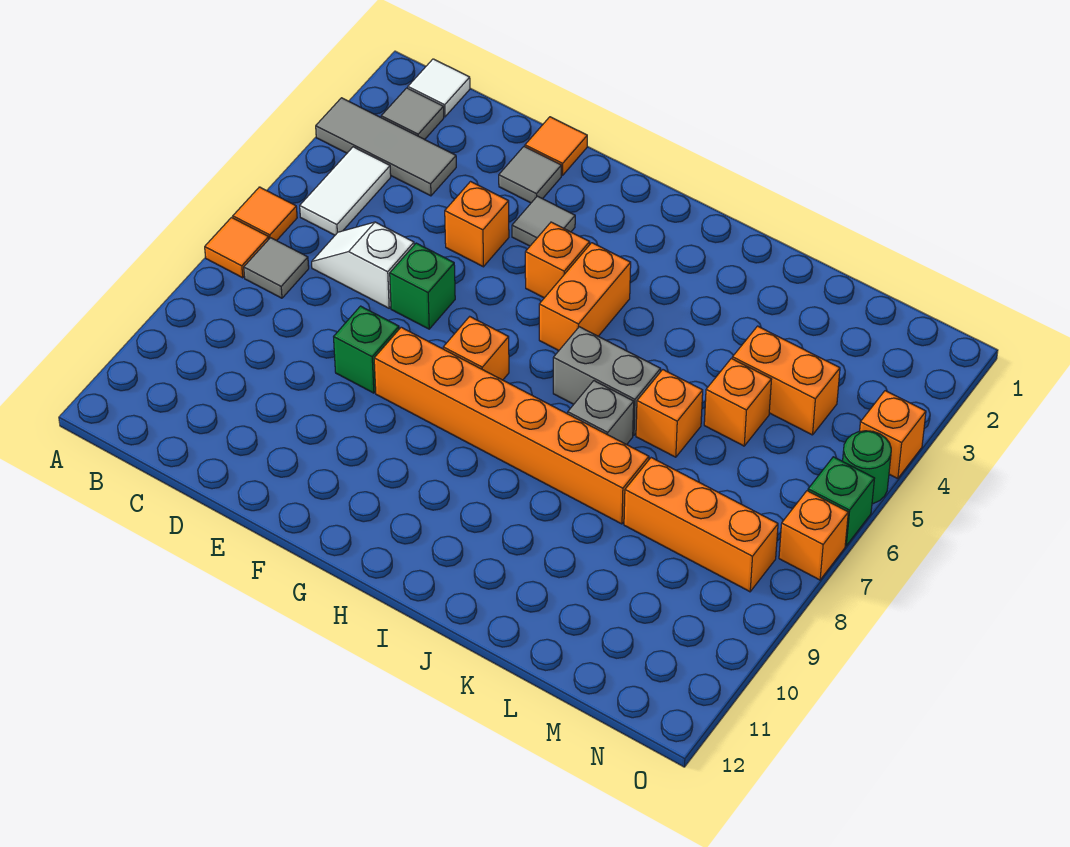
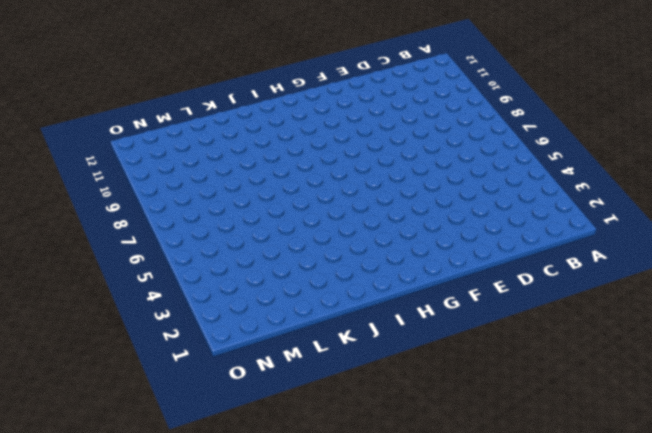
none -> grey 1x3 tile [316,98,456,196]
none -> orange 1x1 tile [233,187,297,241]
none -> orange 1x1 tile [205,217,269,278]

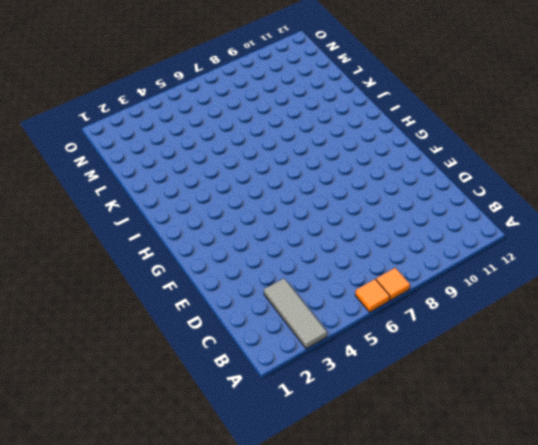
none -> white 1x1 tile [408,59,470,117]
none -> grey 1x1 tile [381,88,444,140]
none -> white 1x2 tile [300,147,391,235]

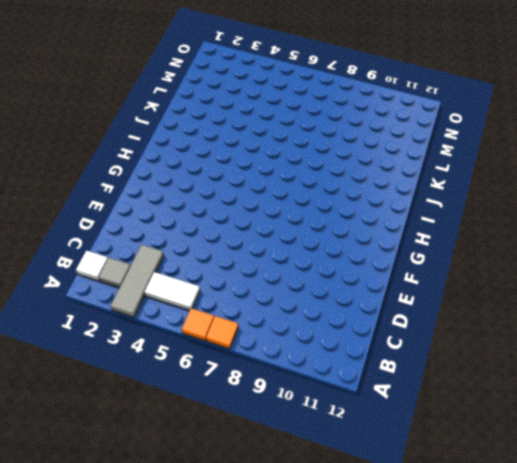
none -> grey 1x1 tile [244,238,309,298]
none -> white 1x2 slope [312,222,414,308]
none -> orange 1x1 tile [525,117,587,175]

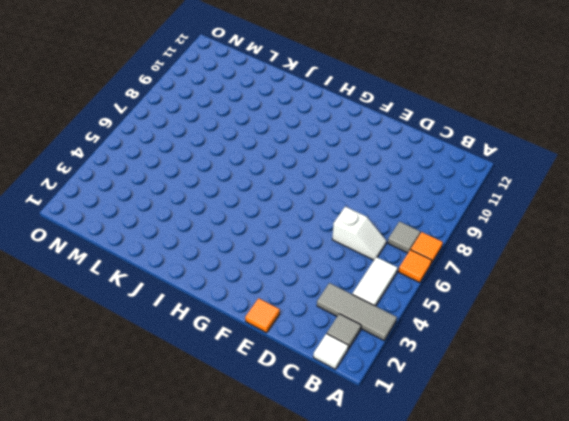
none -> grey 1x1 tile [499,147,561,203]
none -> orange 1x1 brick [445,182,509,267]
none -> green 1x1 brick [390,243,455,329]

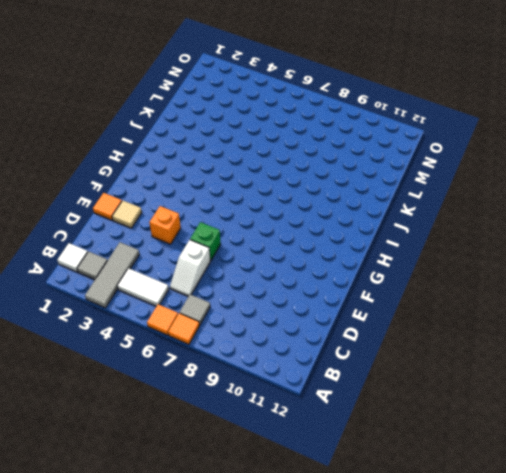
tan 1x1 tile [112,201,142,228] -> grey 1x1 tile [499,147,561,203]
none -> green 1x1 brick [334,306,399,393]
none -> grey 1x1 tile [512,196,575,246]
none -> orange 1x6 brick [374,327,649,524]

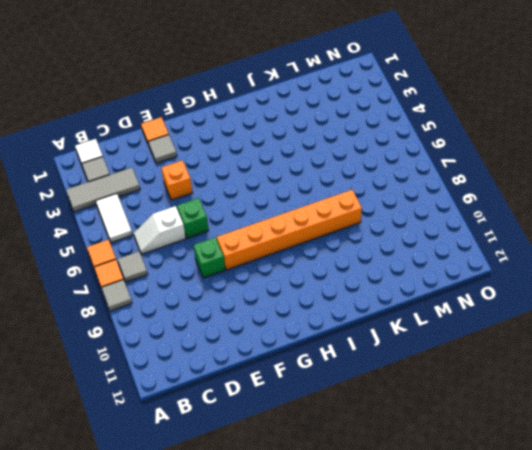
grey 1x1 tile [101,280,132,311] -> grey 1x1 tile moved to [512,196,575,246]
none -> orange 1x1 brick [525,222,590,298]
none -> orange 1x1 brick [443,317,509,380]
none -> orange 1x2 brick [539,243,631,351]

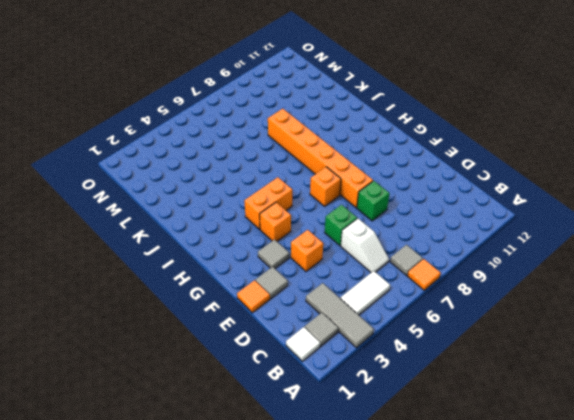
none -> orange 1x1 tile [233,187,297,241]
none -> grey 1x2 brick [553,327,661,435]
none -> grey 1x1 brick [568,381,634,445]

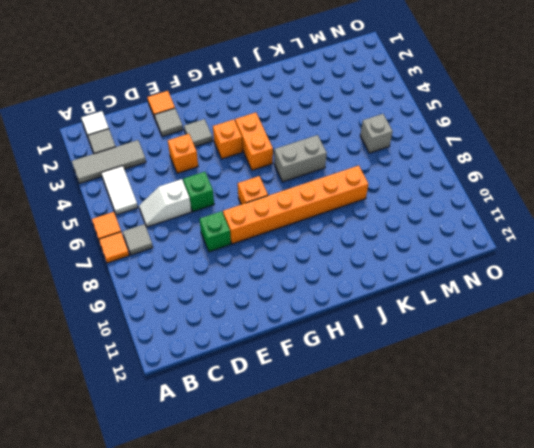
grey 1x1 brick [360,114,393,153] -> grey 1x1 brick moved to [568,381,634,445]
none -> orange 1x1 brick [636,370,703,457]
none -> orange 1x2 brick [732,326,840,435]
none -> orange 1x1 brick [704,358,772,446]

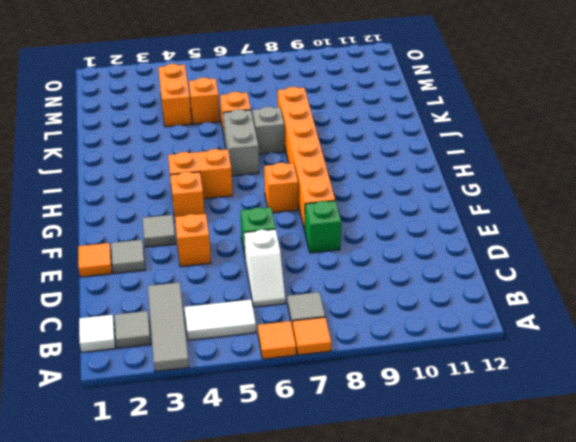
none -> orange 1x3 brick [624,458,778,592]
none -> orange 1x1 brick [860,391,926,479]
none -> green 1x1 round brick [843,431,891,504]

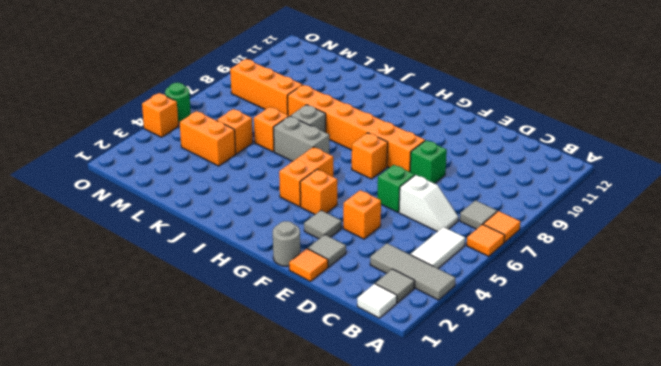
grey 1x1 round brick [273,221,300,266] -> none
none -> green 1x1 brick [808,457,875,546]
none -> orange 1x1 brick [779,491,848,580]

